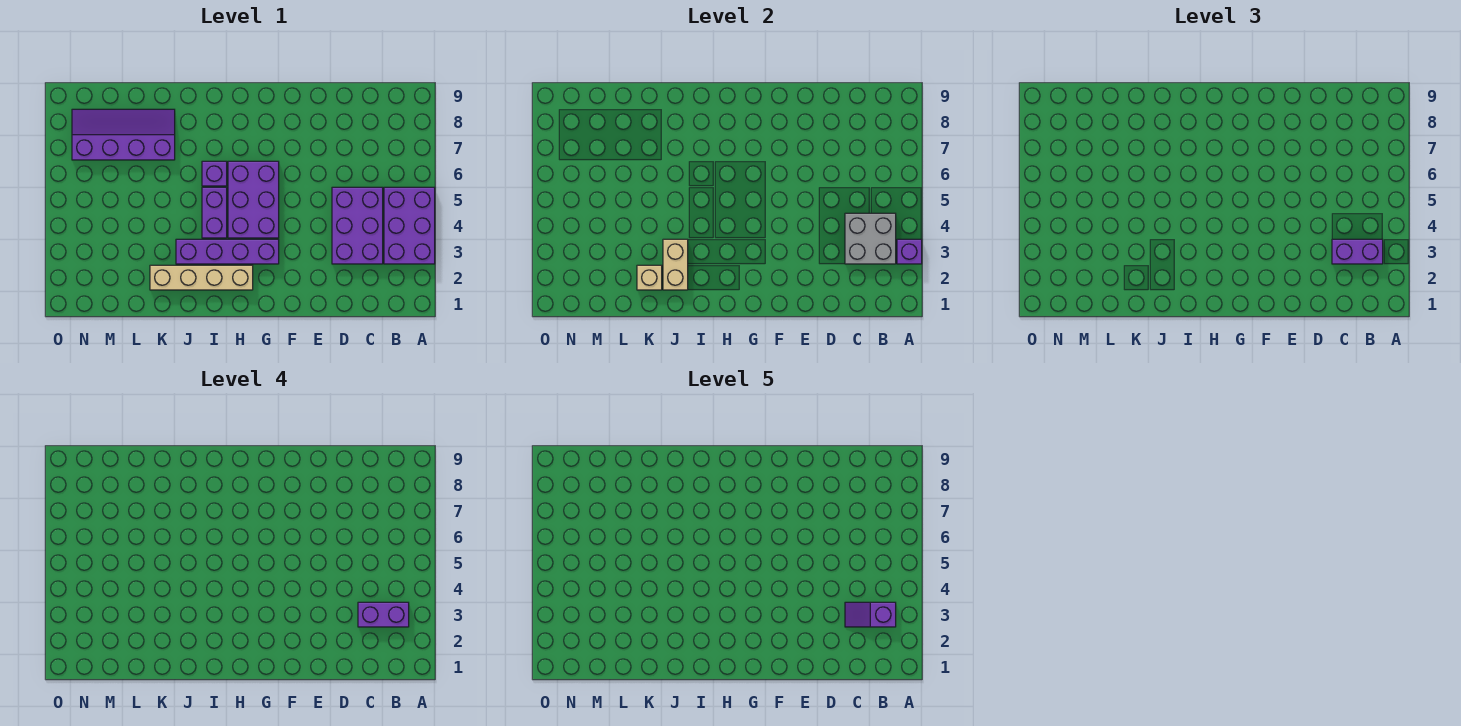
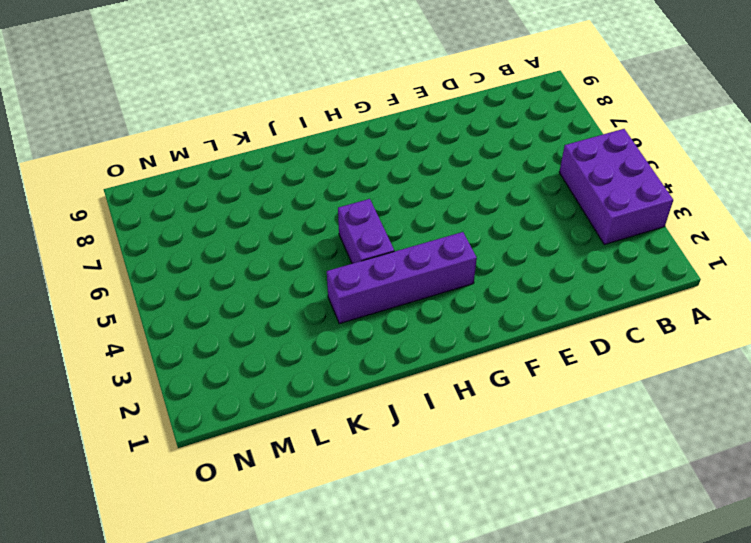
none -> purple 2x3 brick [332,187,383,264]
none -> purple 2x3 brick [228,161,279,238]
none -> tan 1x4 brick [150,265,253,290]

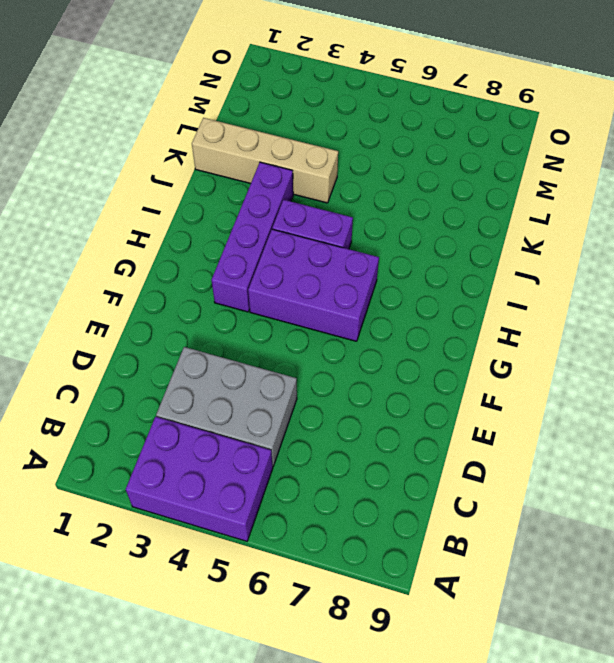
grey 2x3 brick [156,347,297,466] -> purple 2x3 brick [332,187,383,264]
tan 1x4 brick [192,118,338,203] -> tan 1x4 brick turned to [150,265,253,290]
none -> purple 1x1 brick [202,161,227,186]
none -> purple 2x4 slope [72,109,175,160]
none -> purple 1x1 brick [897,239,922,264]

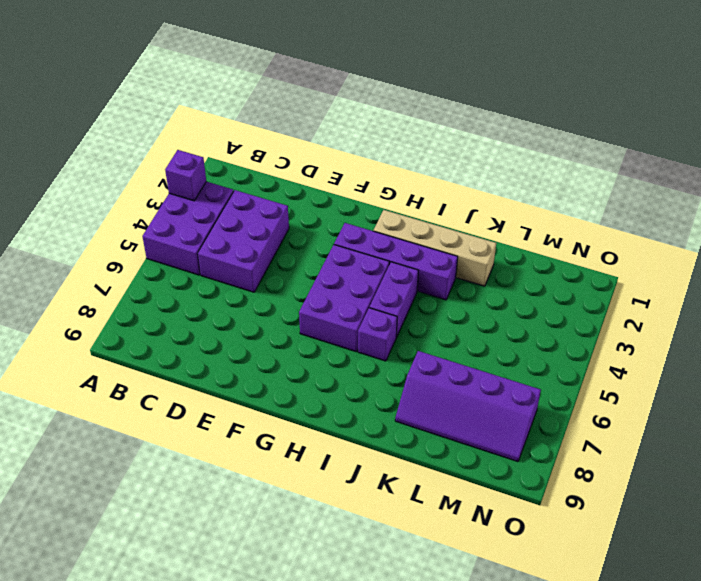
none -> grey 2x2 brick [845,213,896,264]
none -> tan 1x2 brick [663,239,688,290]
none -> tan 1x1 brick [637,265,662,290]

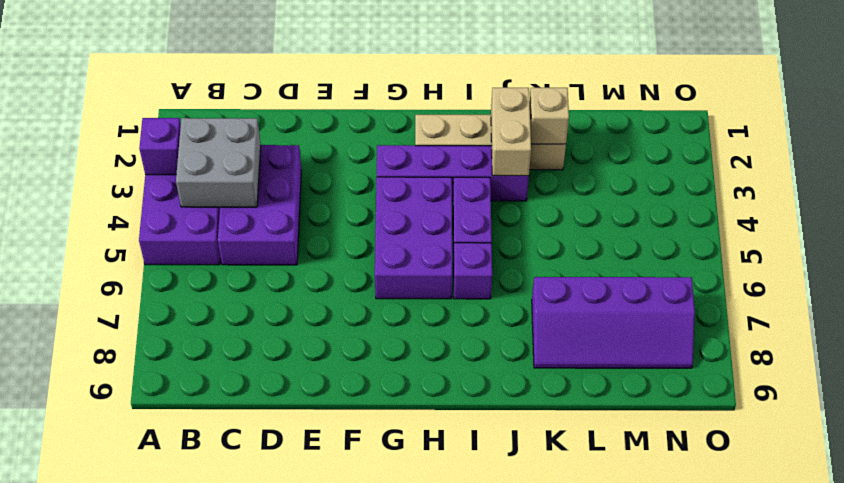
none -> purple 1x2 brick [1332,239,1383,264]
none -> purple 1x2 brick [358,602,409,627]
none -> purple 1x2 slope [845,602,896,627]

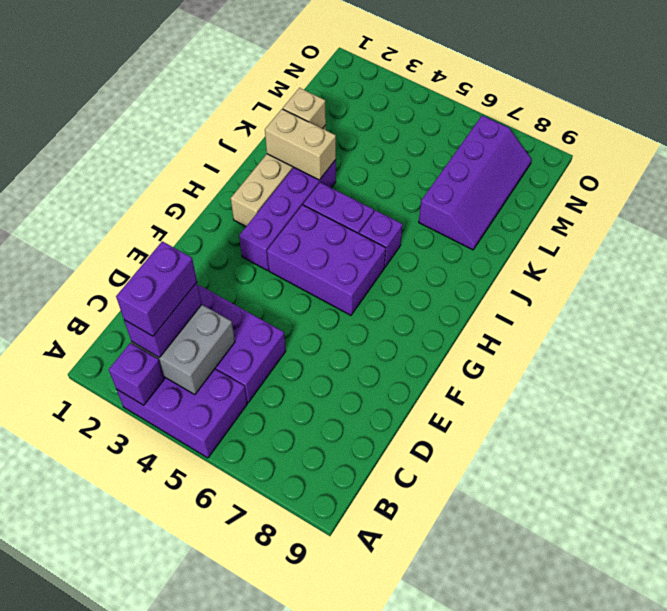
none -> purple 1x2 slope [845,602,896,627]

